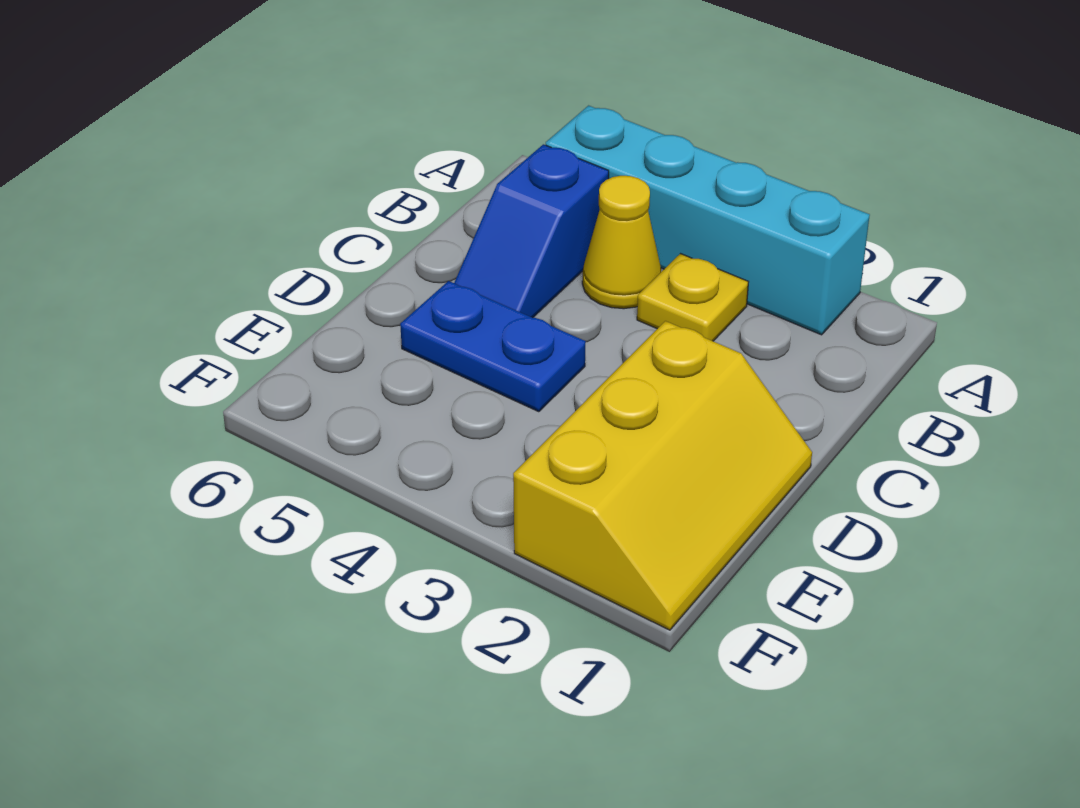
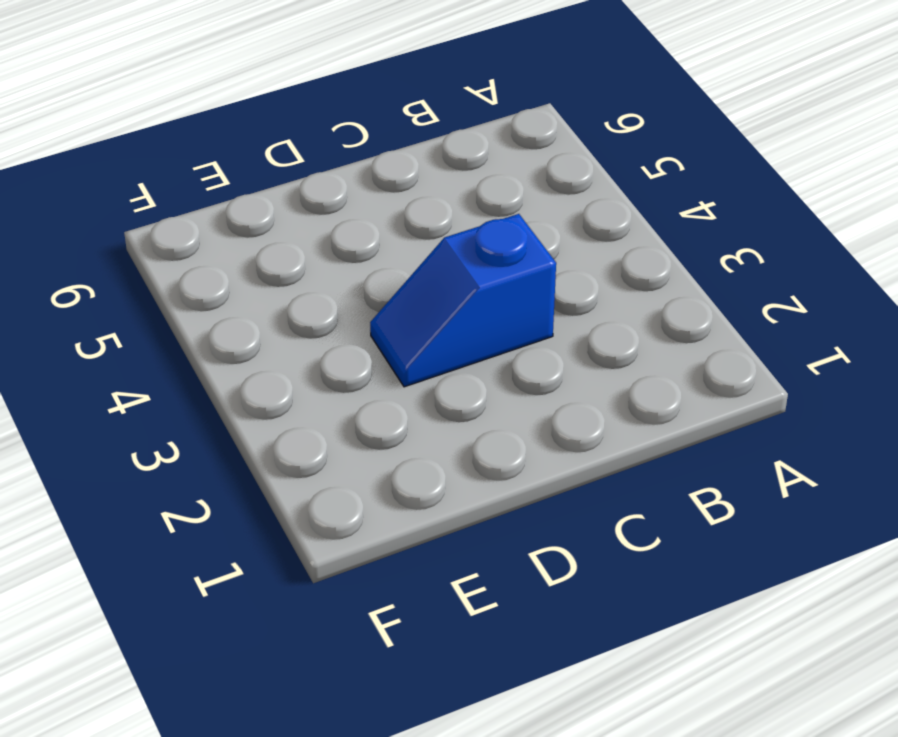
blue 1x2 slope [370,214,556,387] -> blue 1x2 slope moved to [454,144,609,318]
none -> cyan 1x4 brick [546,106,870,335]
none -> yellow 1x1 plate [637,254,748,341]

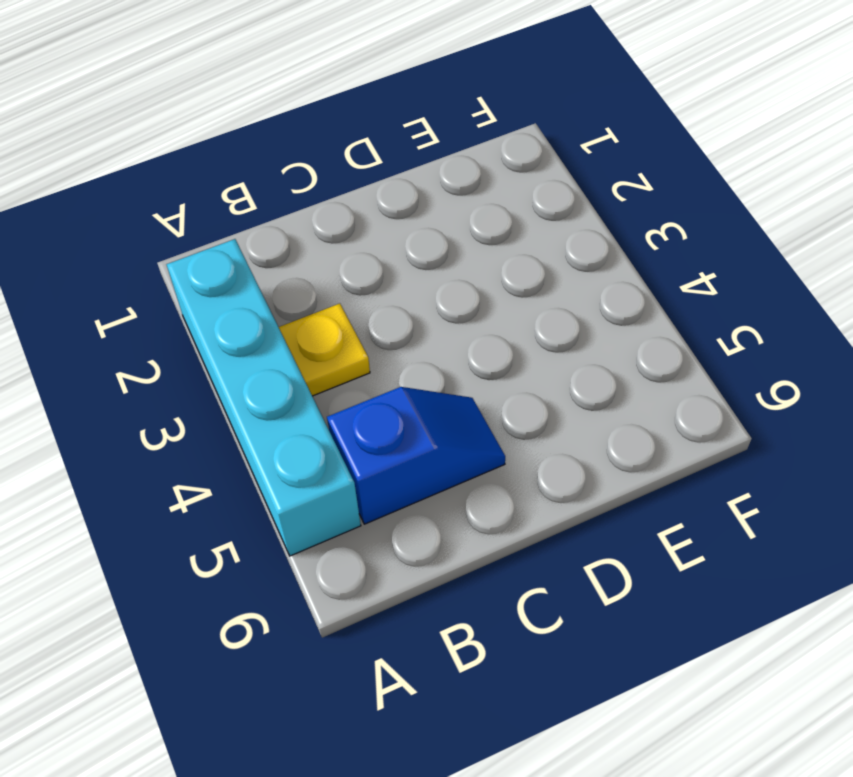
none -> yellow 1x1 cone [582,176,661,309]
none -> yellow 2x3 slope [513,321,812,630]

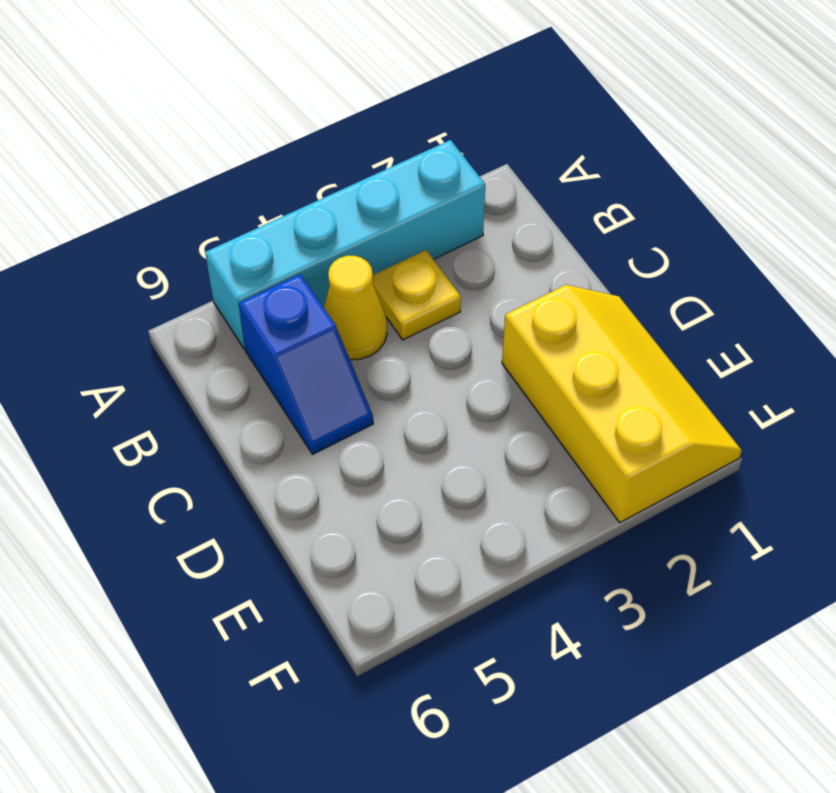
none -> blue 1x2 plate [400,281,586,412]

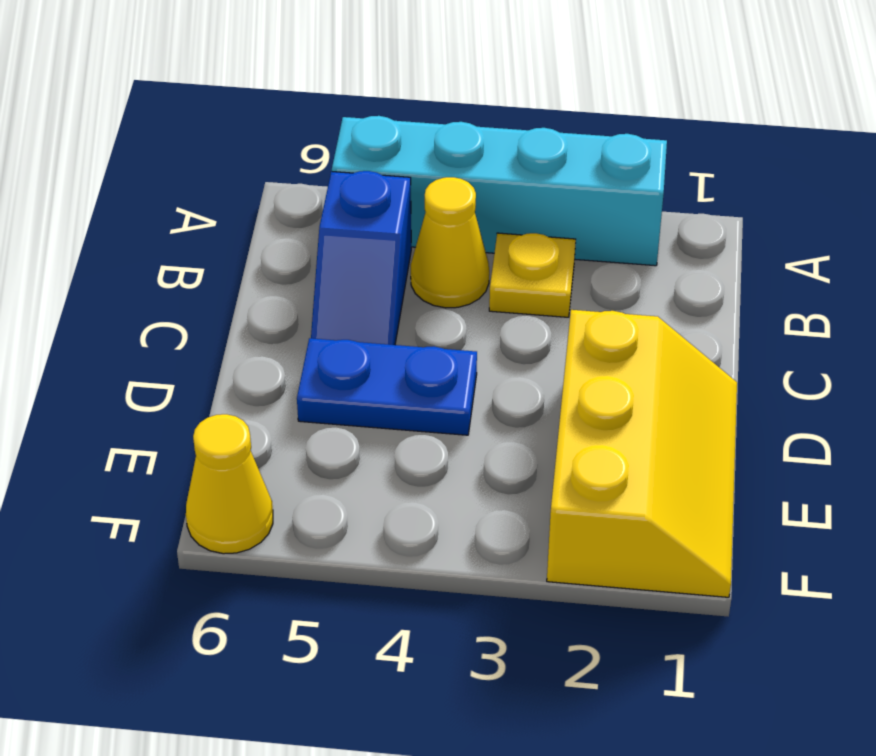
yellow 1x1 cone [186,414,273,554] -> none

